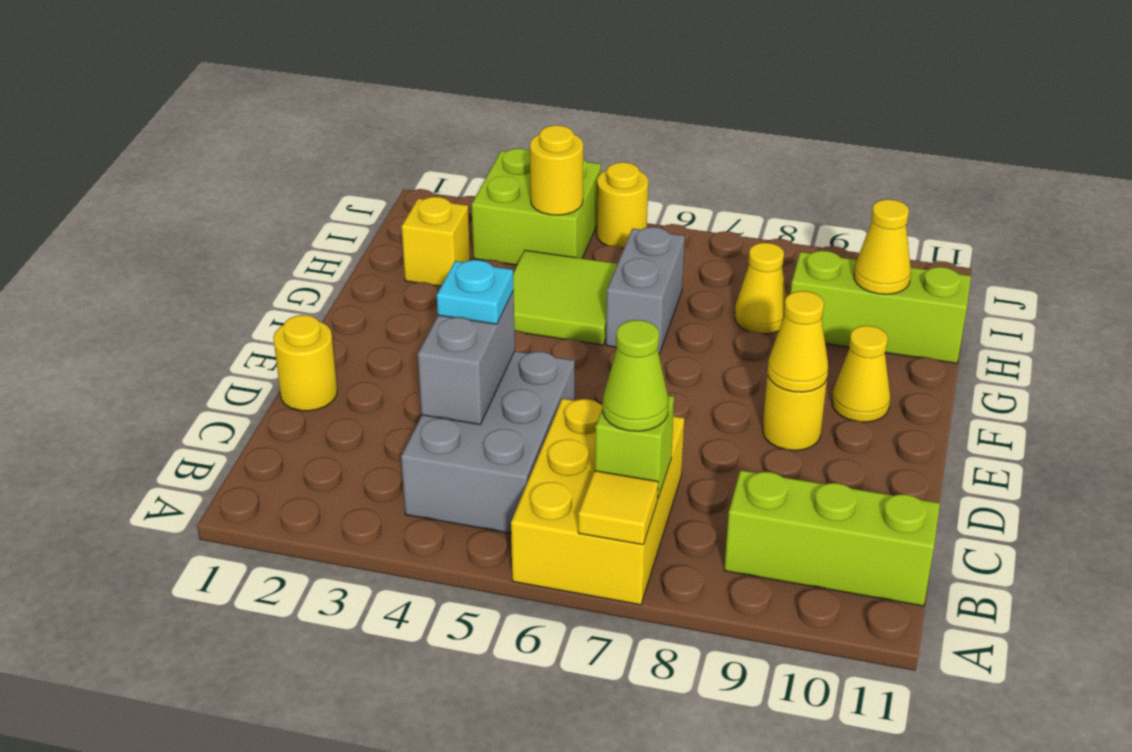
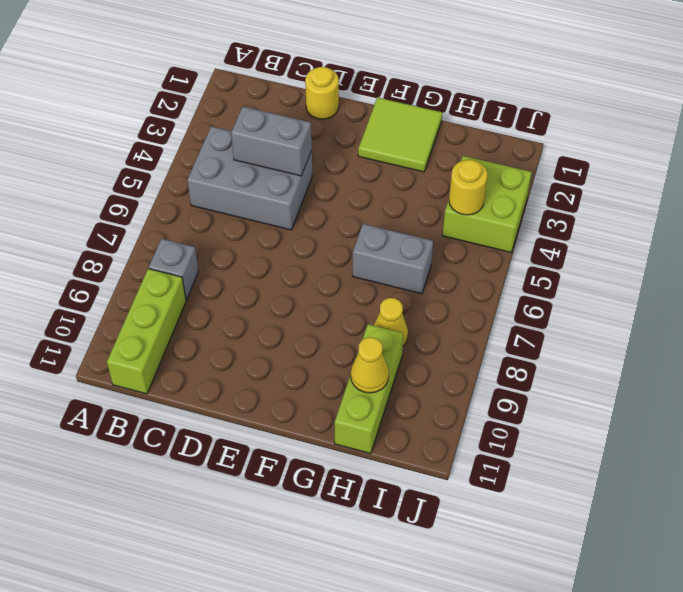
grey 1x1 brick [149,239,198,300] -> none
lime 2x2 tile [358,97,442,172] -> lime 2x2 tile moved to [513,250,617,345]
none -> yellow 2x3 brick [511,398,684,605]
none -> yellow 1x1 round brick [763,372,827,451]
none -> yellow 1x1 cone [832,326,890,422]

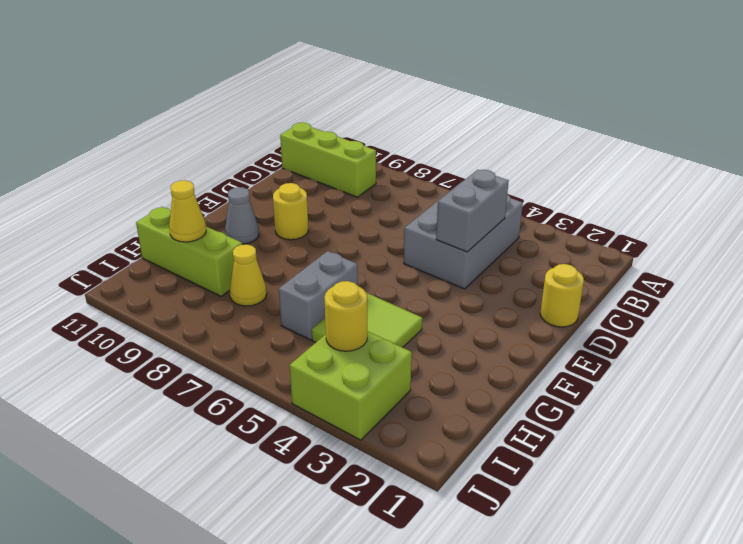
grey 1x1 cone [225,187,259,244] -> yellow 1x1 cone [832,326,890,422]
none -> yellow 2x3 brick [511,398,684,605]
none -> yellow 1x1 brick [401,197,470,286]
none -> yellow 1x1 round brick [596,162,648,248]

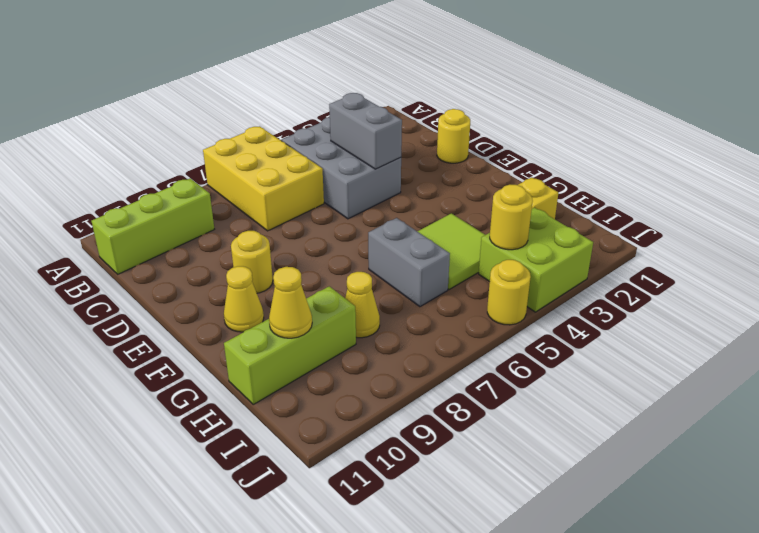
none -> yellow 1x1 tile [578,471,658,545]
none -> lime 1x1 brick [595,395,674,498]
none -> yellow 1x1 cone [768,291,828,392]

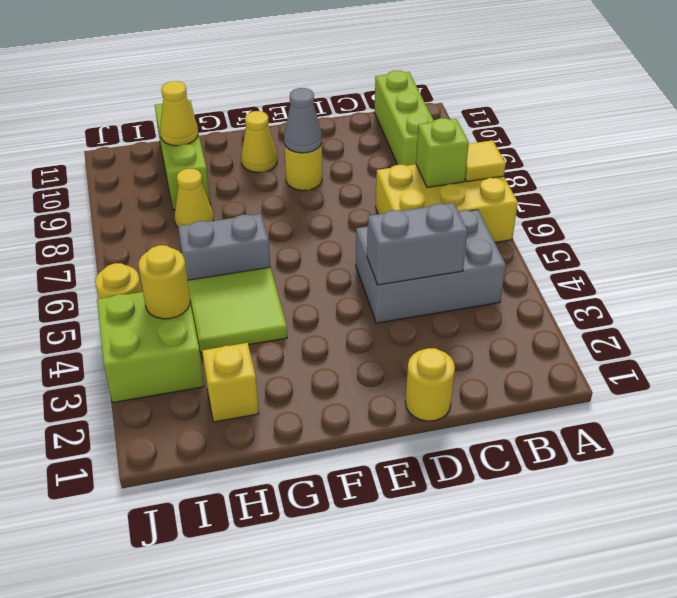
grey 1x1 cone [284,88,322,153] -> yellow 1x1 cone [768,291,828,392]
none -> lime 1x1 cone [603,320,669,431]
none -> cyan 1x1 plate [437,260,514,324]

